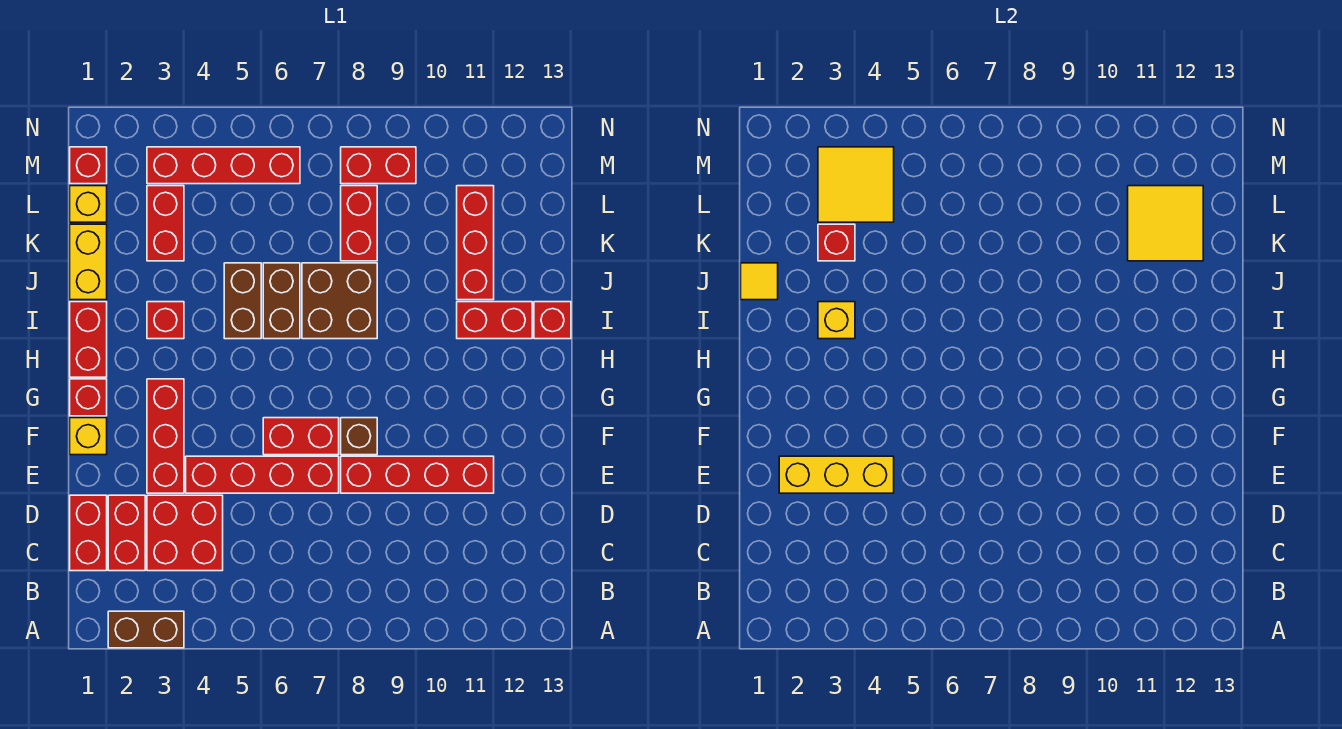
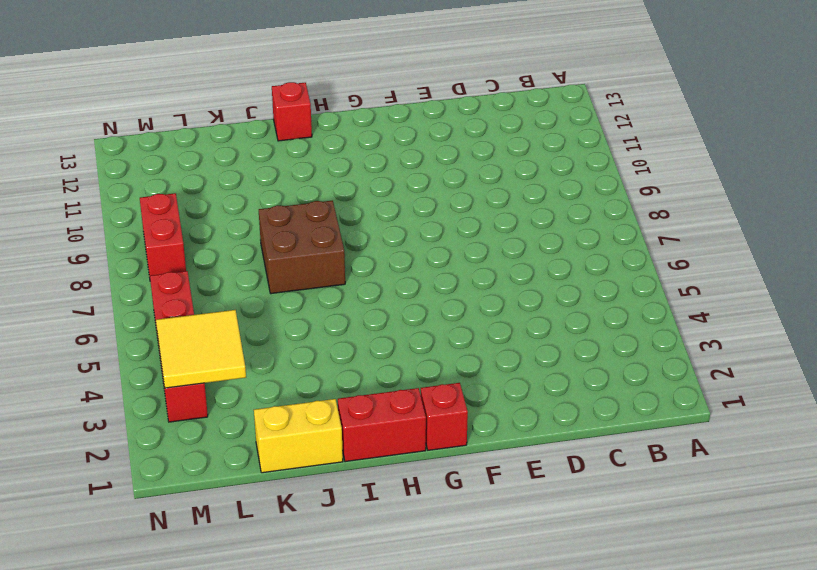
none -> brown 1x2 brick [108,611,184,648]
none -> red 1x2 brick [70,495,107,571]
none -> red 1x2 brick [108,495,145,571]
none -> red 2x2 brick [147,495,223,571]

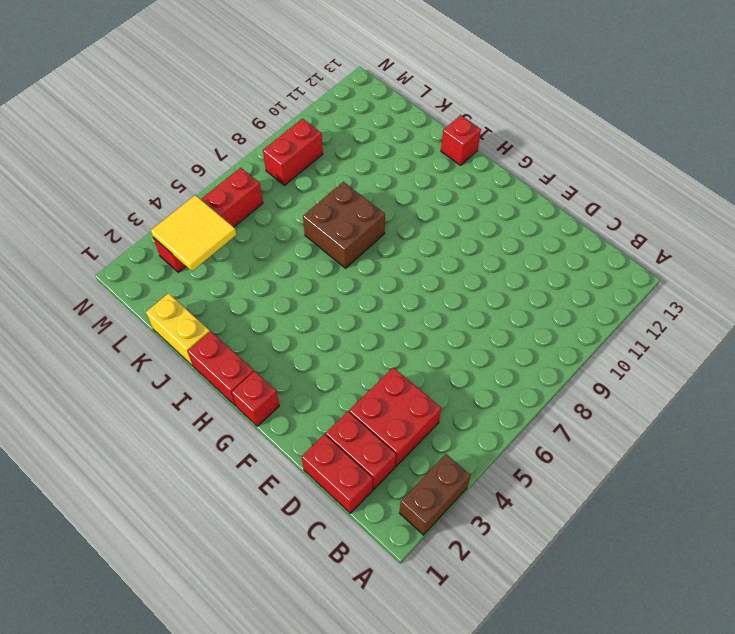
none -> red 1x3 brick [147,379,184,493]
none -> red 1x4 brick [186,456,339,493]
none -> red 1x4 brick [341,456,494,493]
none -> yellow 1x1 brick [70,418,107,455]

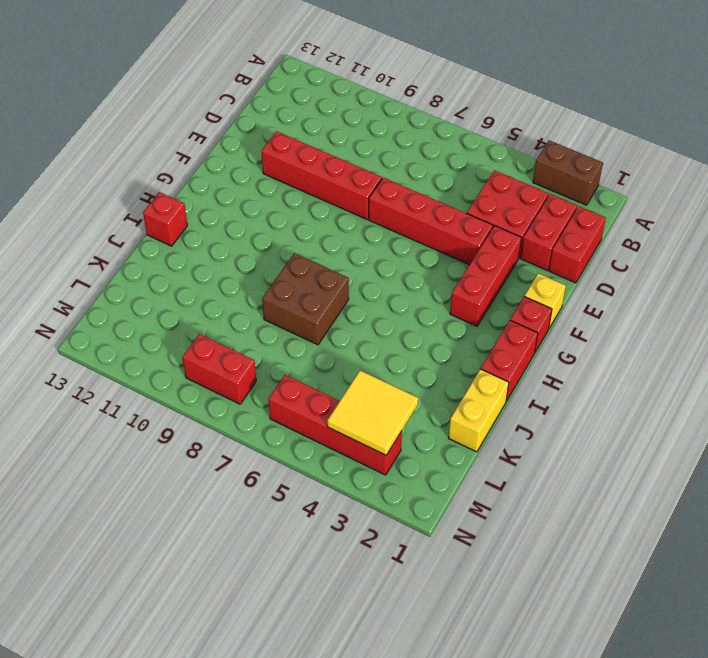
none -> red 1x2 brick [263,418,339,455]
none -> brown 1x1 brick [341,418,377,455]
none -> red 1x1 brick [147,302,184,339]
none -> brown 1x2 brick [224,263,261,339]

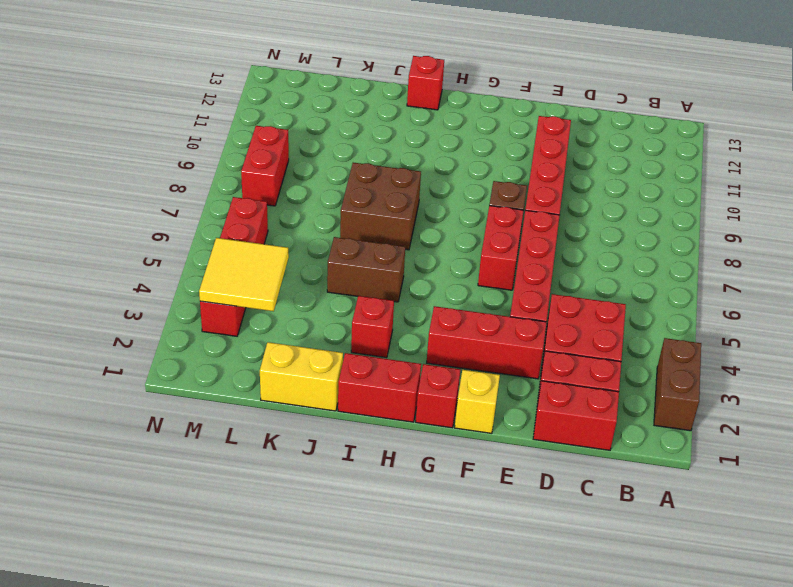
none -> brown 1x2 brick [263,263,300,339]
none -> red 1x2 brick [457,302,532,339]
none -> red 1x3 brick [457,186,494,300]
none -> red 1x2 brick [147,186,184,261]

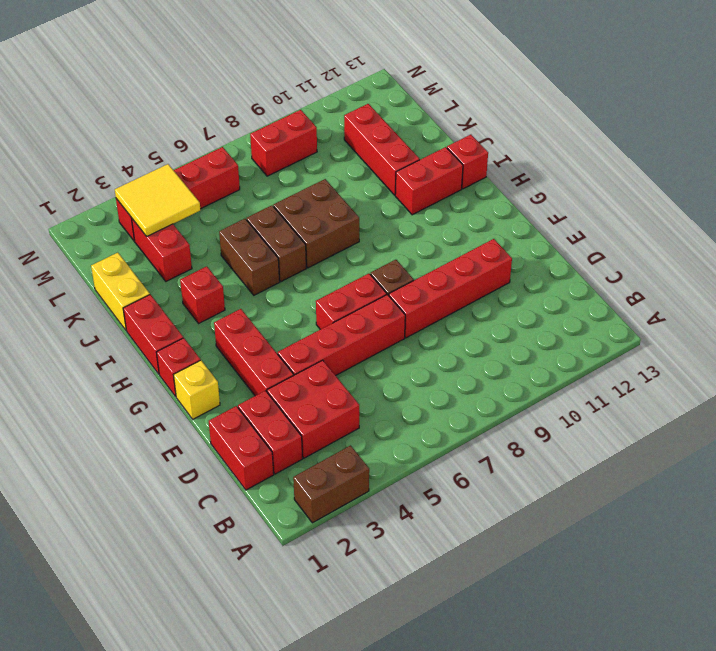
none -> red 1x2 brick [341,186,377,261]
none -> yellow 1x1 brick [70,186,107,222]
none -> red 1x1 brick [70,147,107,184]
none -> yellow 1x3 brick [779,456,894,493]

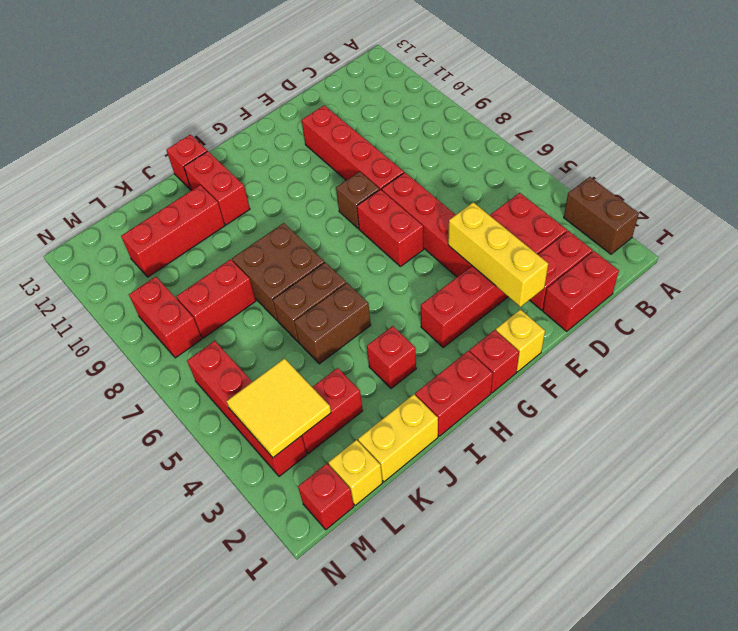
none -> yellow 1x1 brick [818,302,855,339]
none -> yellow 1x1 tile [741,263,778,300]
none -> red 1x1 brick [818,224,855,261]
none -> yellow 2x2 tile [1128,186,1203,261]

